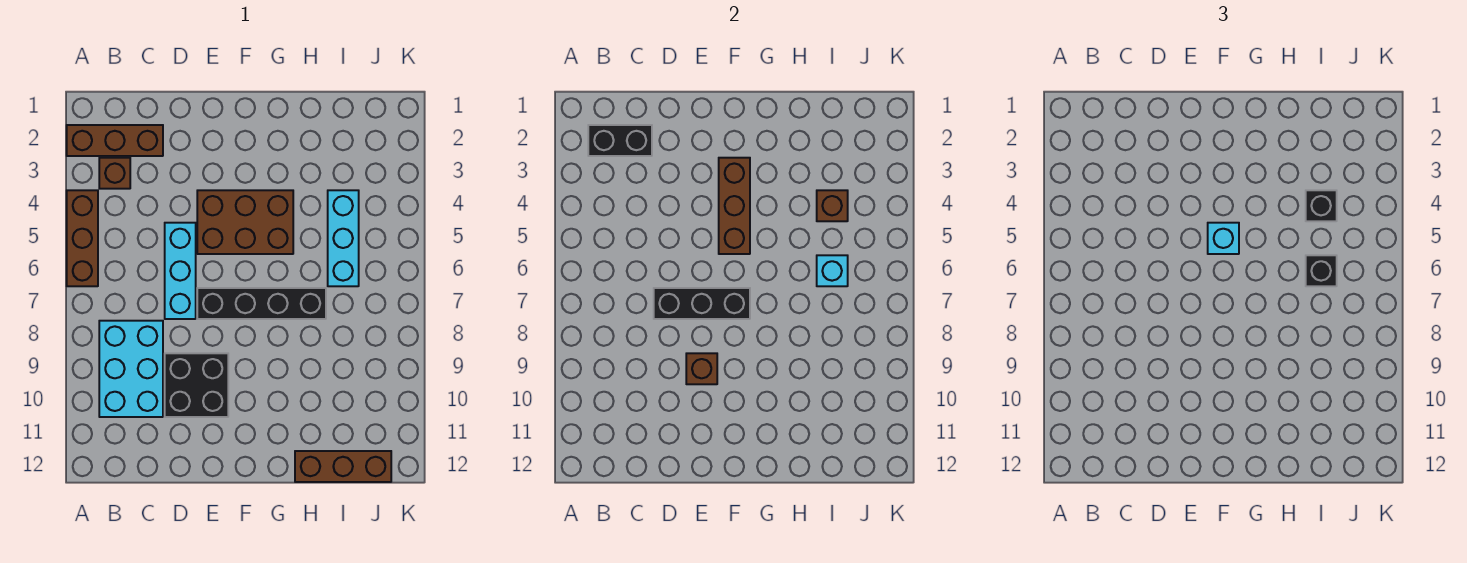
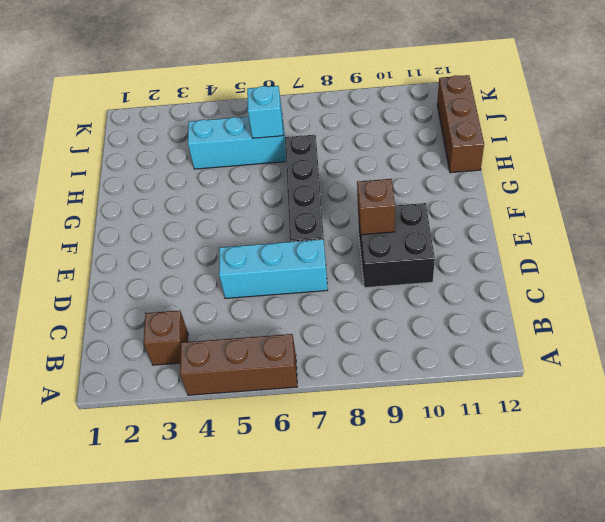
none -> brown 1x3 brick [67,125,163,156]
none -> cyan 2x3 brick [99,321,163,417]
none -> brown 2x3 brick [197,190,293,254]

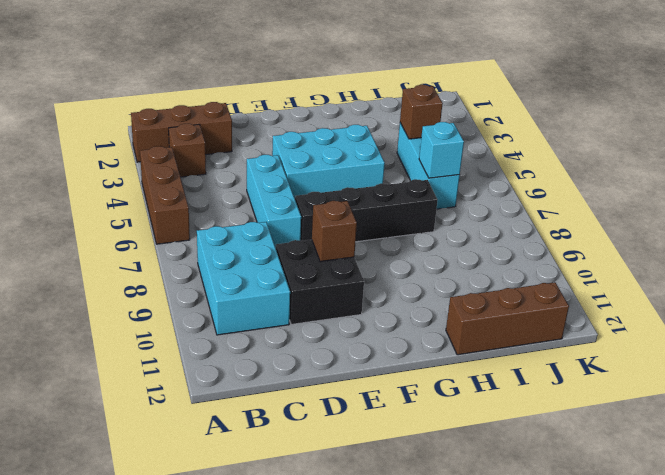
cyan 2x3 brick [272,125,385,198] -> brown 2x3 brick [197,190,293,254]
none -> black 1x2 brick [588,125,652,156]
none -> black 1x3 brick [654,288,750,319]
none -> brown 1x3 brick [719,158,750,254]

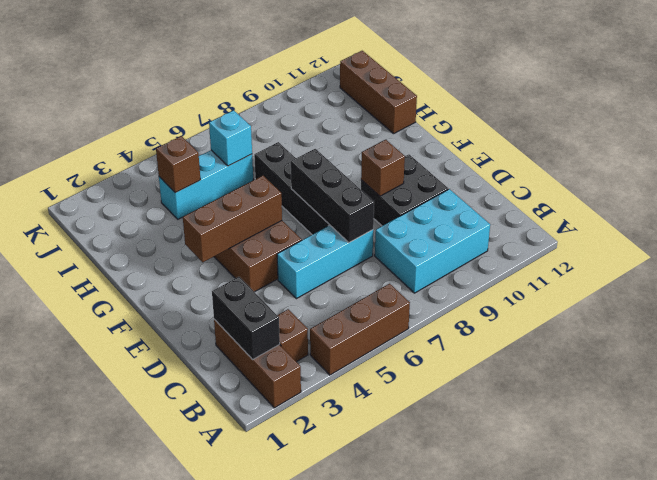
none -> cyan 1x1 brick [1208,223,1239,254]
none -> black 1x1 brick [1306,190,1337,221]
none -> black 1x1 brick [1306,255,1337,286]

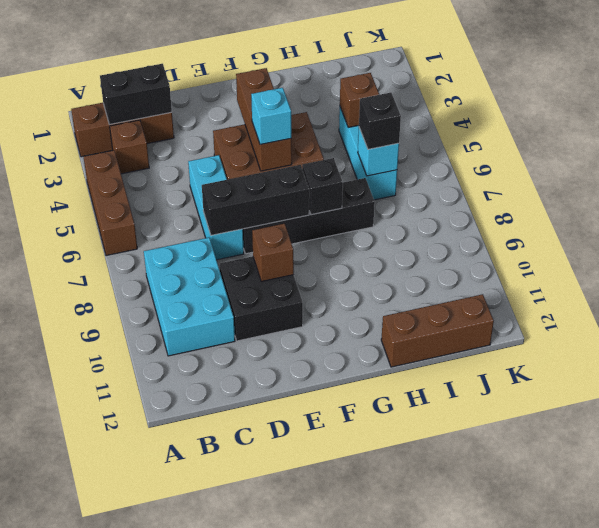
black 1x1 brick [302,158,343,215] -> black 1x1 brick moved to [1306,190,1337,221]

